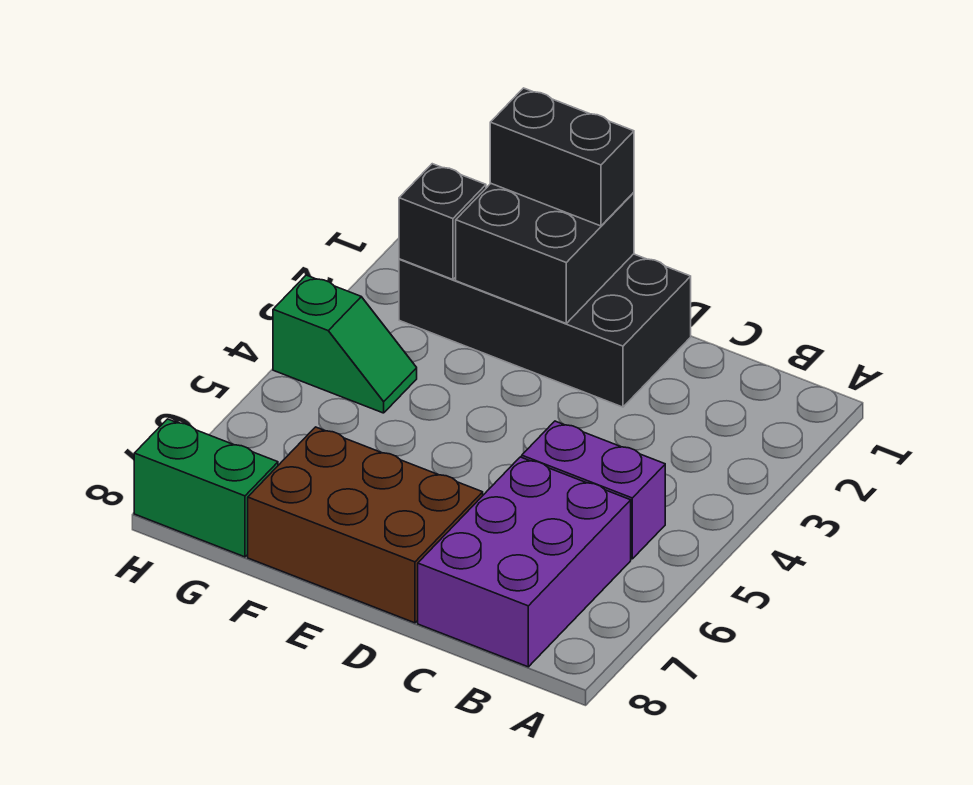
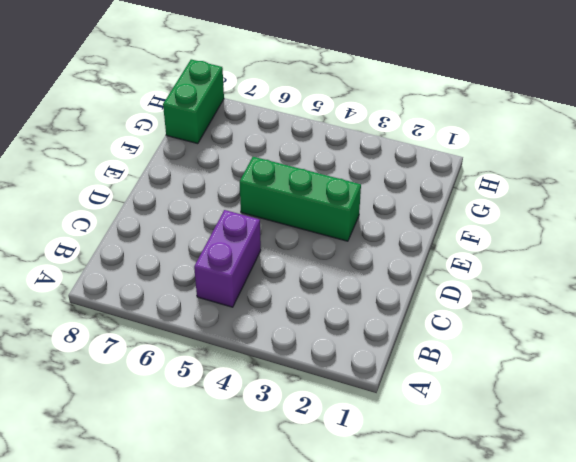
green 1x3 brick [240,157,361,241] -> none
none -> purple 2x3 brick [418,457,631,667]
none -> black 2x4 brick [399,254,691,407]

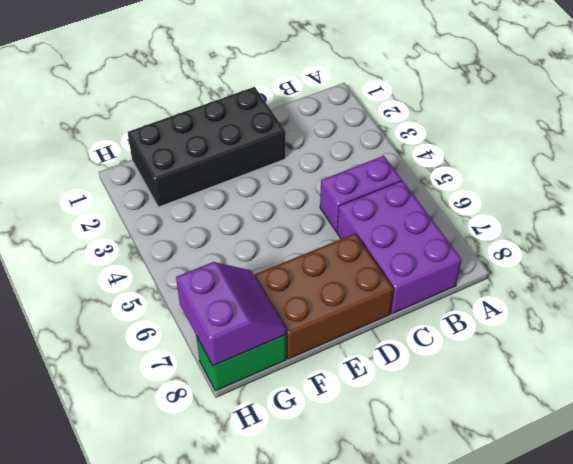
purple 2x2 slope [176,262,286,366] -> none
none -> green 1x2 slope [273,275,417,413]
none -> black 2x2 brick [456,184,634,323]

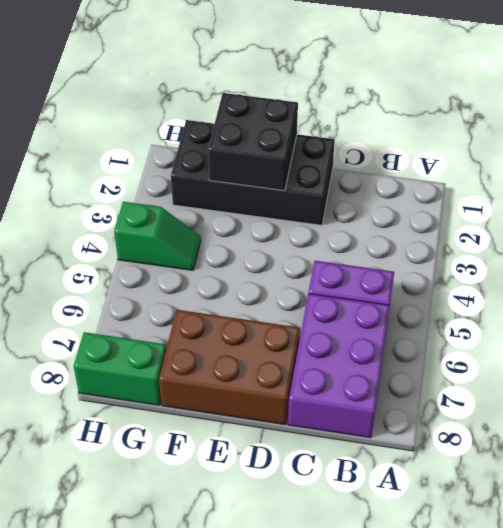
none -> black 1x1 brick [399,164,486,279]
none -> black 1x2 brick [490,88,634,226]

